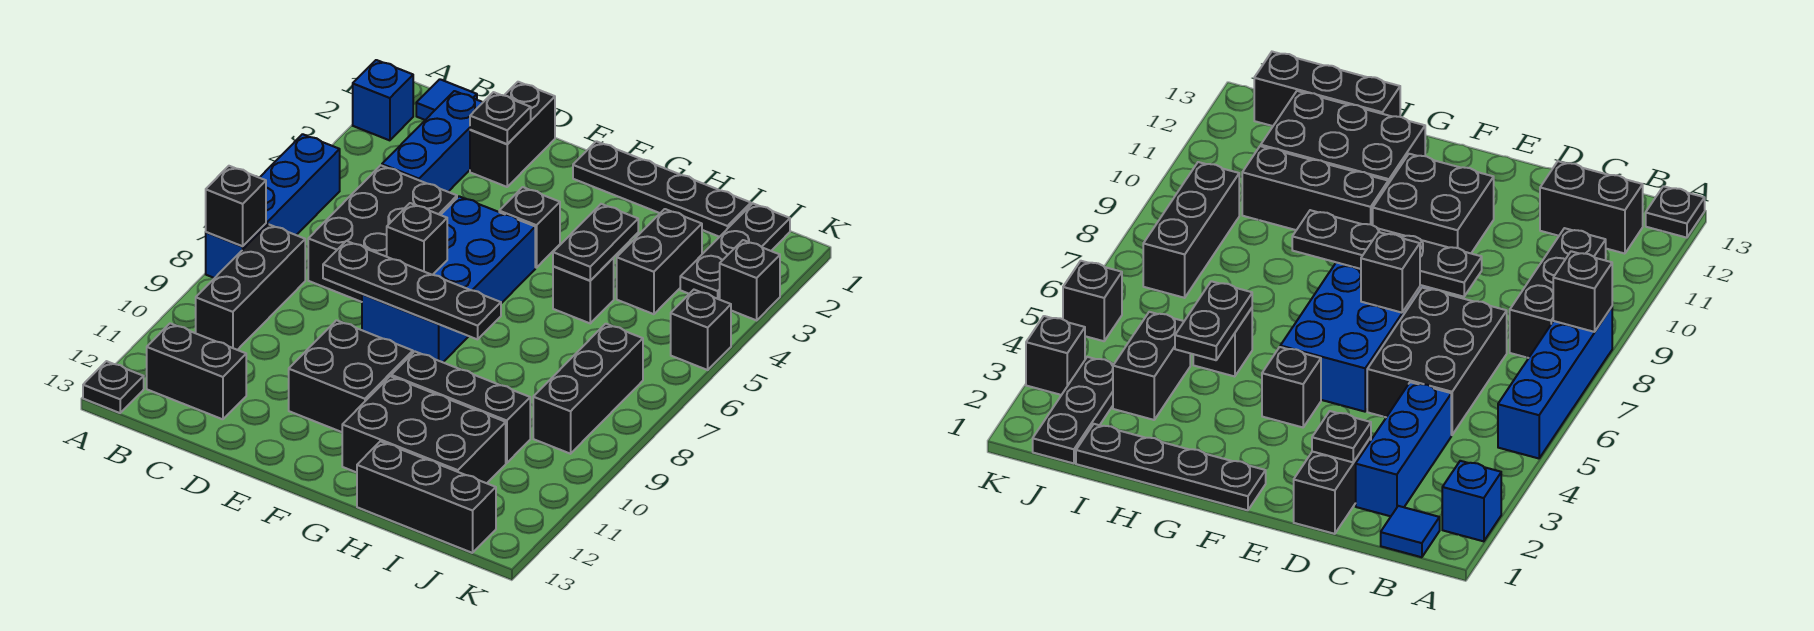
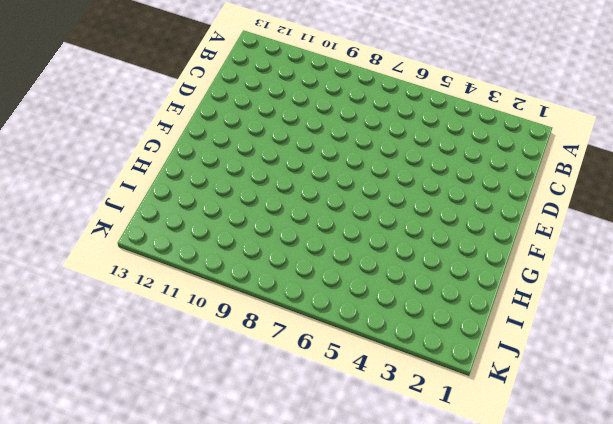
none -> blue 1x1 brick [353,60,413,140]
none -> blue 1x4 brick [206,134,340,278]
none -> black 1x1 plate [83,361,144,413]

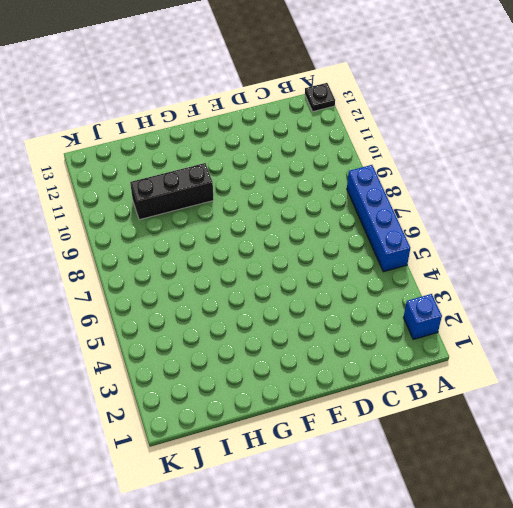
none -> blue 1x1 tile [416,79,477,120]
none -> black 1x3 brick [196,224,305,350]
none -> black 1x2 brick [147,323,246,419]

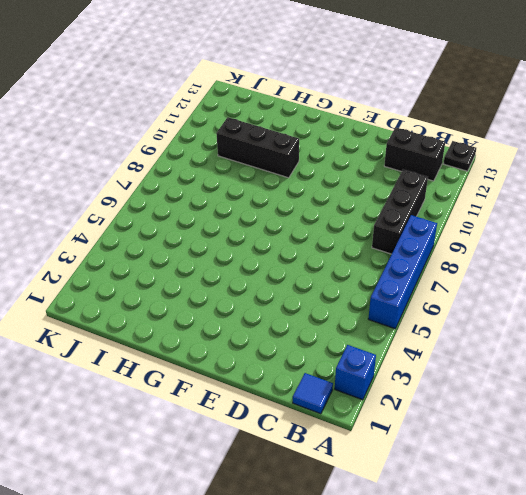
none -> blue 1x3 brick [382,91,483,192]
none -> black 2x3 brick [308,165,457,302]
none -> black 1x2 brick [470,82,555,187]

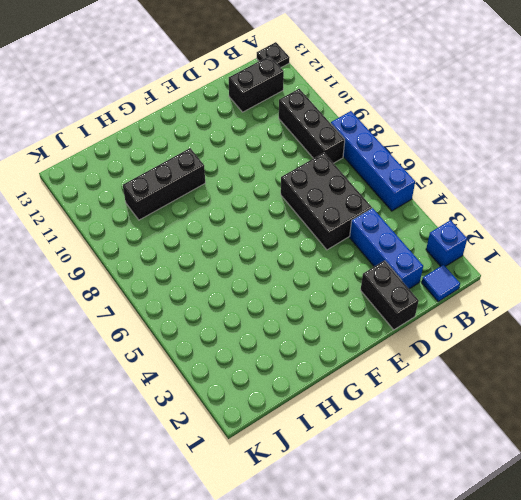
none -> blue 2x4 brick [362,196,535,362]
none -> black 2x2 brick [289,320,413,432]
none -> black 1x4 plate [573,141,751,237]

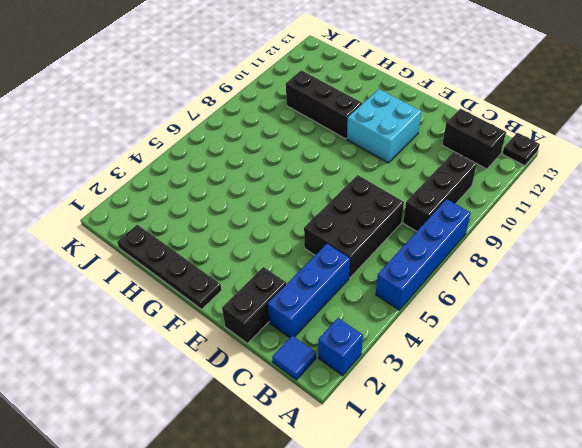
cyan 2x2 brick [347,89,421,163] -> black 2x2 brick [289,320,413,432]
none -> blue 2x4 brick [362,196,535,362]
none -> black 1x1 brick [499,187,560,268]
none -> black 2x3 brick [342,376,506,483]

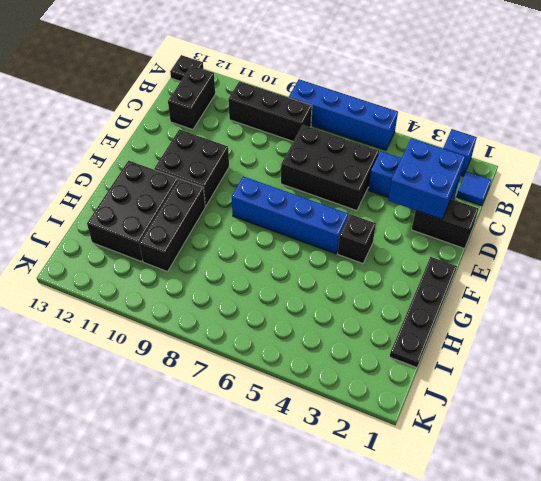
blue 2x2 brick [388,138,465,219] -> black 1x1 plate [470,92,531,144]
blue 1x4 brick [232,176,348,254] -> blue 2x4 brick [362,196,535,362]
none -> black 1x1 brick [553,258,614,323]
none -> black 1x3 brick [357,441,496,553]
none -> black 1x2 brick [617,209,702,314]

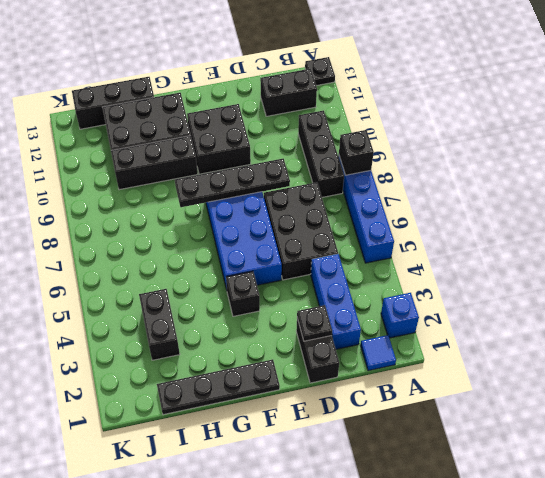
none -> black 1x1 brick [553,258,614,323]
none -> black 1x3 plate [680,204,790,299]
none -> black 1x3 brick [533,324,643,454]

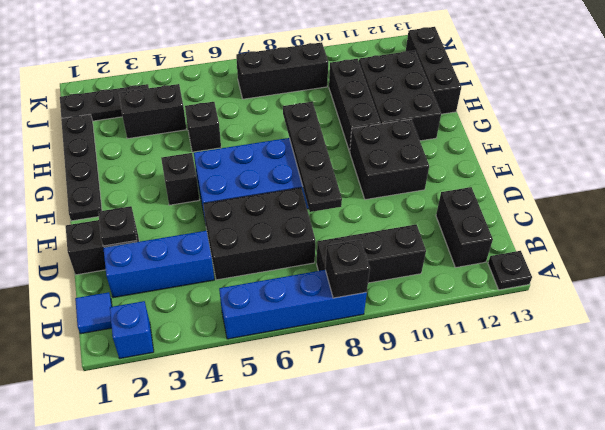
none -> black 1x1 brick [720,240,780,320]
none -> black 1x1 brick [671,290,731,370]
none -> black 1x1 brick [387,203,447,275]

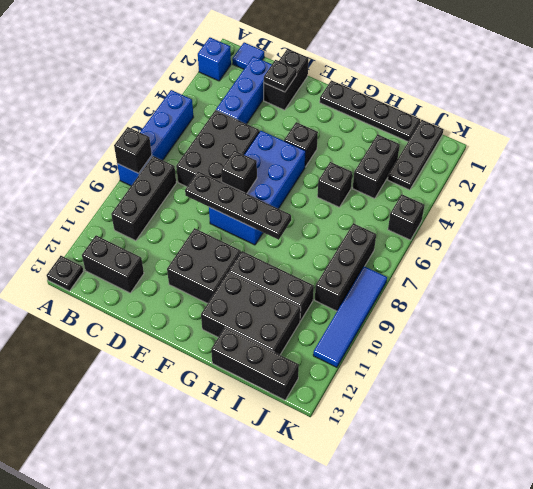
blue 1x4 tile [313,266,387,367] -> none
none -> black 1x1 brick [720,240,780,320]
none -> black 1x2 plate [553,204,638,281]

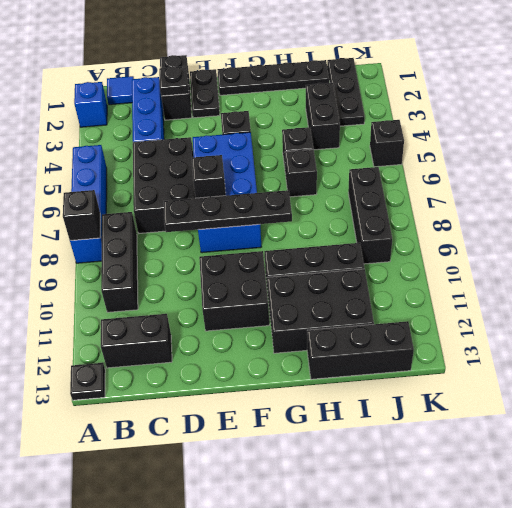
black 1x2 plate [190,69,220,118] -> black 1x2 plate moved to [553,204,638,281]
black 1x1 brick [285,149,317,197] -> black 1x1 brick moved to [720,240,780,320]

